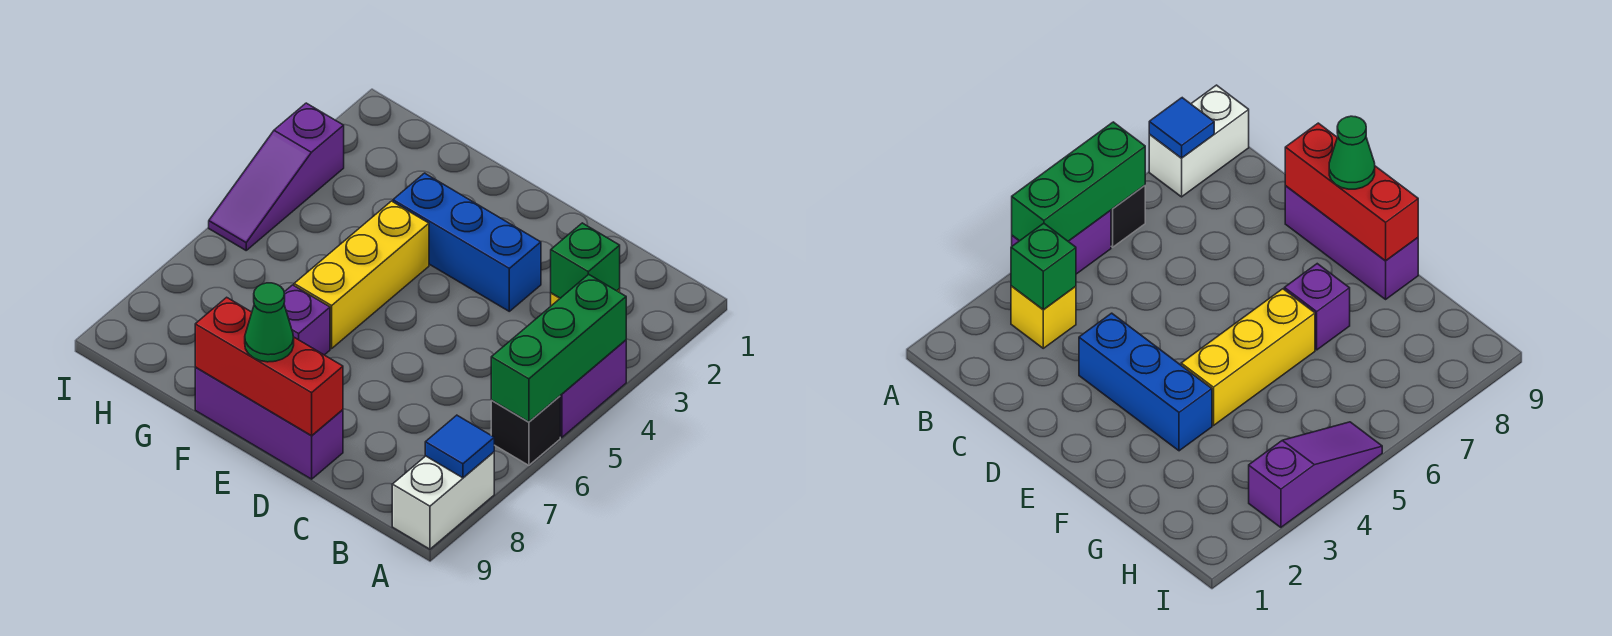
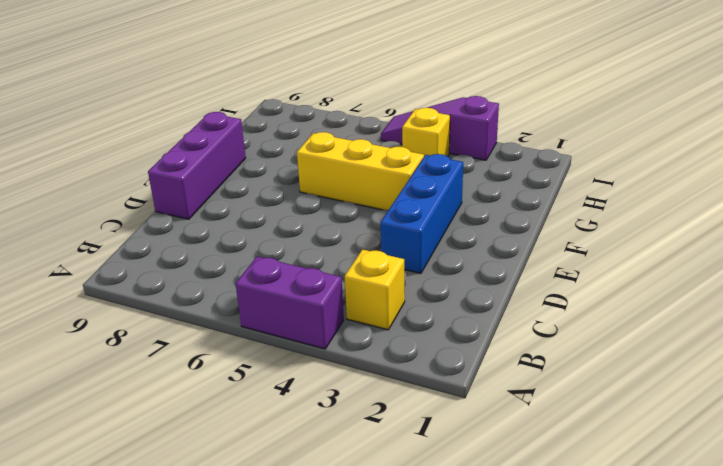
yellow 1x1 brick [402,108,450,157] -> none
none -> black 1x1 brick [491,396,560,465]
none -> white 1x2 brick [392,452,494,549]
none -> purple 1x1 brick [284,285,330,355]

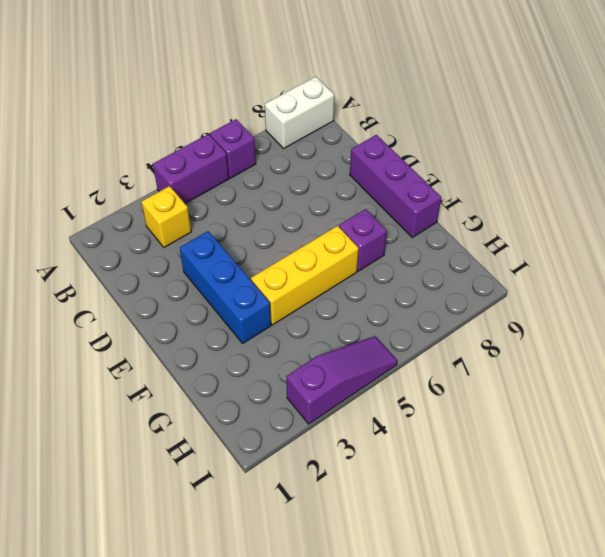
purple 1x1 brick [210,119,256,178] -> black 1x1 brick [491,396,560,465]
none -> green 1x3 brick [491,274,626,422]
none -> blue 1x1 tile [425,415,494,478]
none -> green 1x1 brick [551,223,620,298]

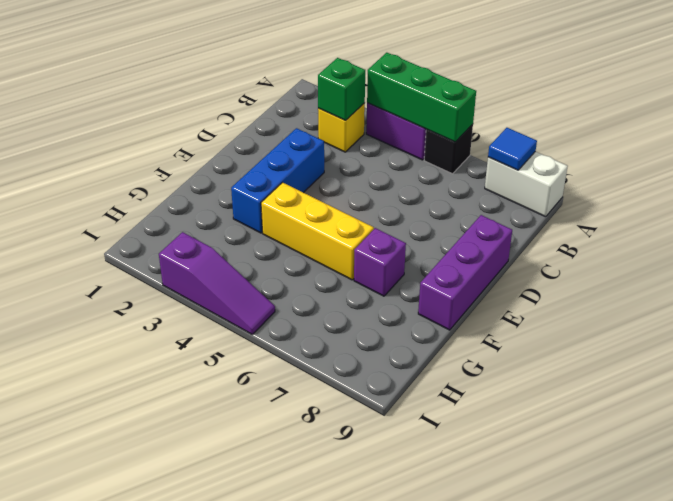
none -> red 1x3 brick [195,297,343,436]
none -> green 1x1 cone [245,283,294,362]

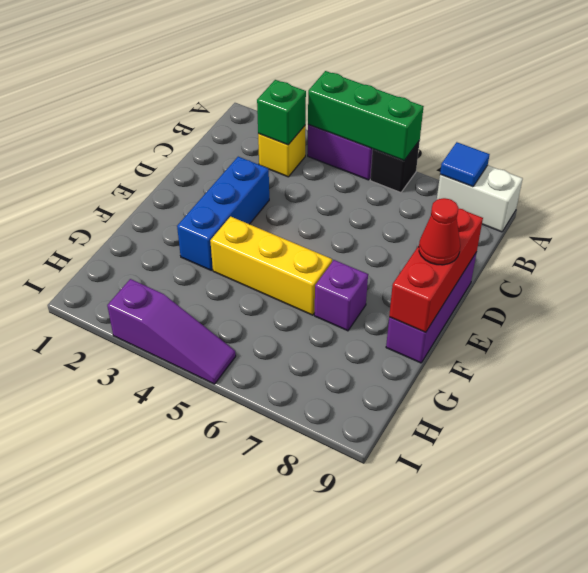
red 1x1 cone [419,198,460,265] -> green 1x1 cone [245,283,294,362]

